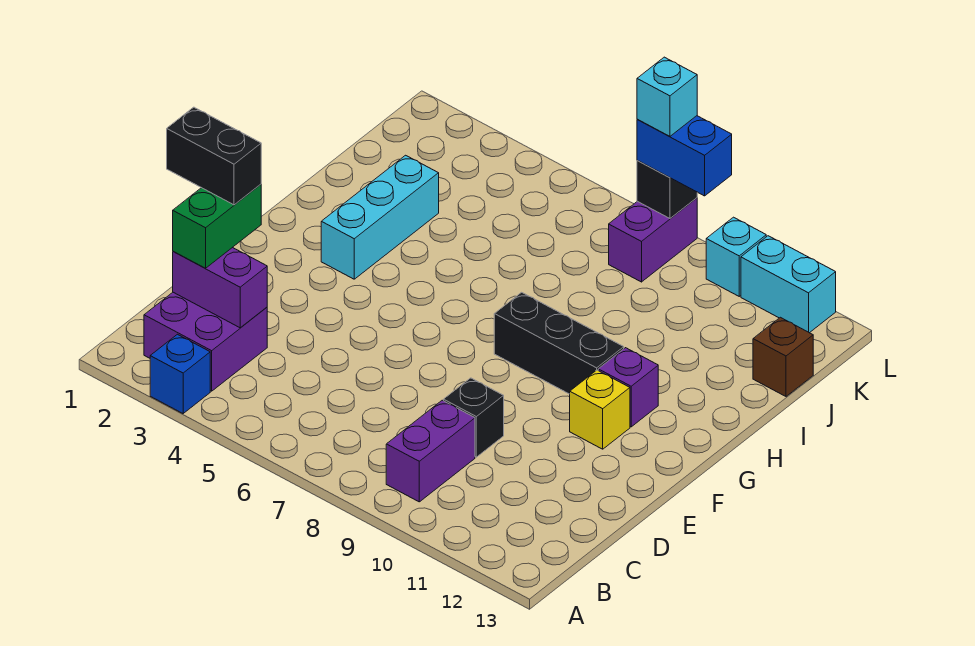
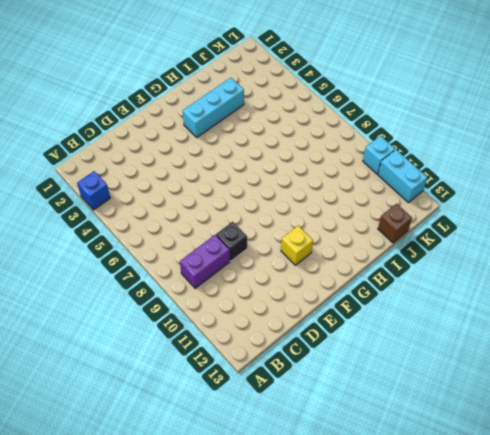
none -> purple 2x2 brick [144,292,267,391]
none -> black 1x3 brick [494,292,624,394]
none -> purple 1x1 brick [598,348,658,427]

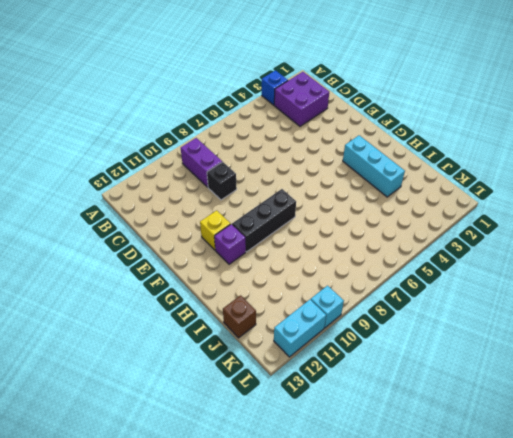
none -> purple 1x2 brick [609,198,697,282]
none -> purple 1x2 brick [173,247,267,328]
none -> black 1x1 brick [637,161,697,218]

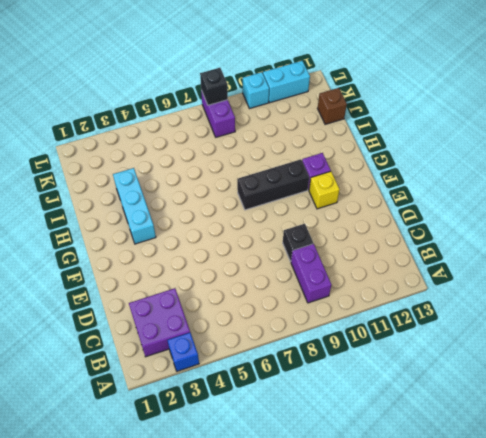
none -> purple 1x2 brick [173,247,267,328]
none -> green 1x2 brick [173,184,261,268]
none -> blue 1x2 brick [637,116,732,196]

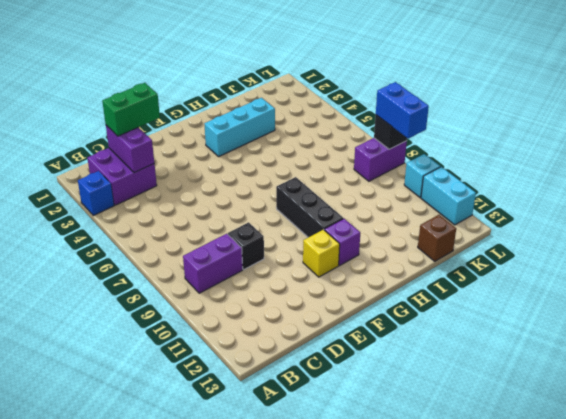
none -> black 1x2 brick [167,107,261,205]
none -> cyan 1x1 brick [637,57,697,136]

